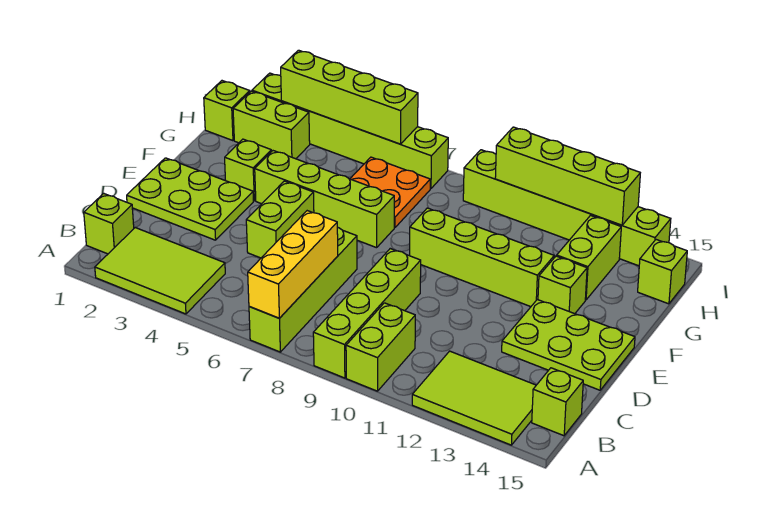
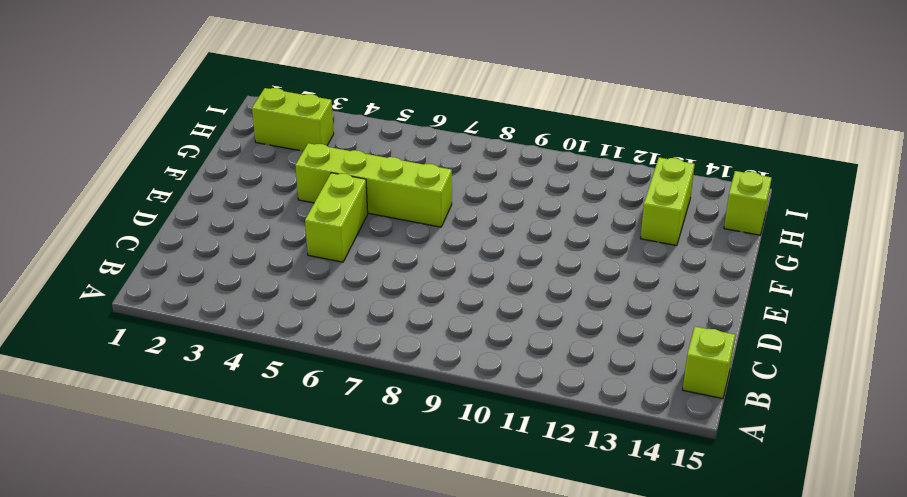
none -> lime 2x3 tile [95,228,225,314]
none -> lime 1x4 brick [249,227,357,352]
none -> lime 1x4 brick [313,249,421,378]

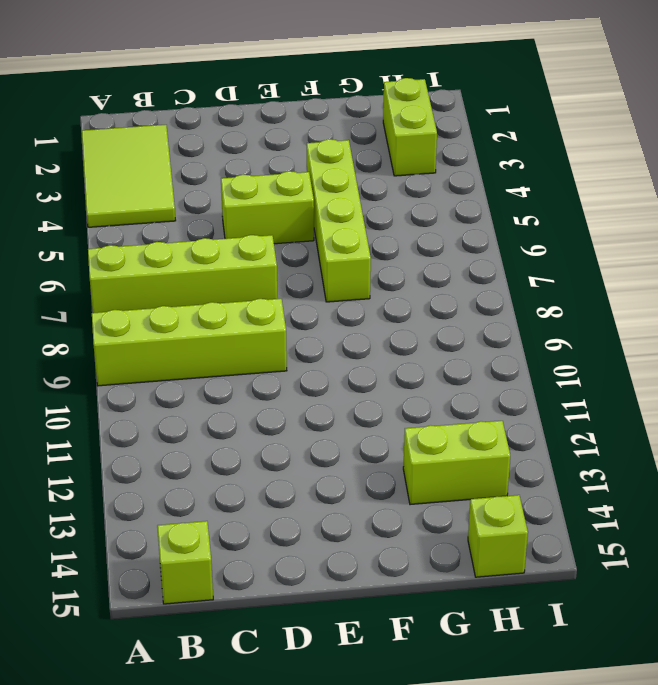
none -> lime 1x2 brick [346,303,415,391]
none -> lime 2x3 tile [412,351,536,445]
none -> lime 1x1 brick [84,193,134,254]

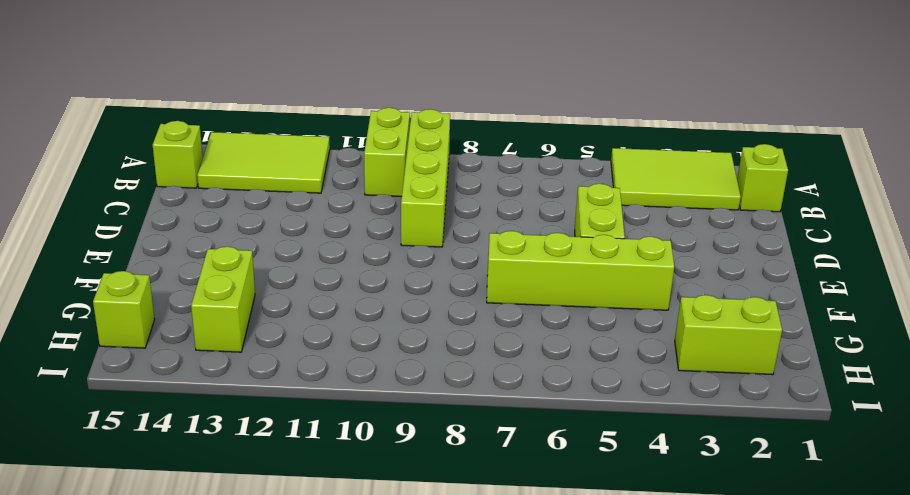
none -> lime 1x4 brick [249,227,357,352]
none -> lime 2x3 plate [127,158,253,240]
none -> lime 2x3 plate [502,300,635,390]

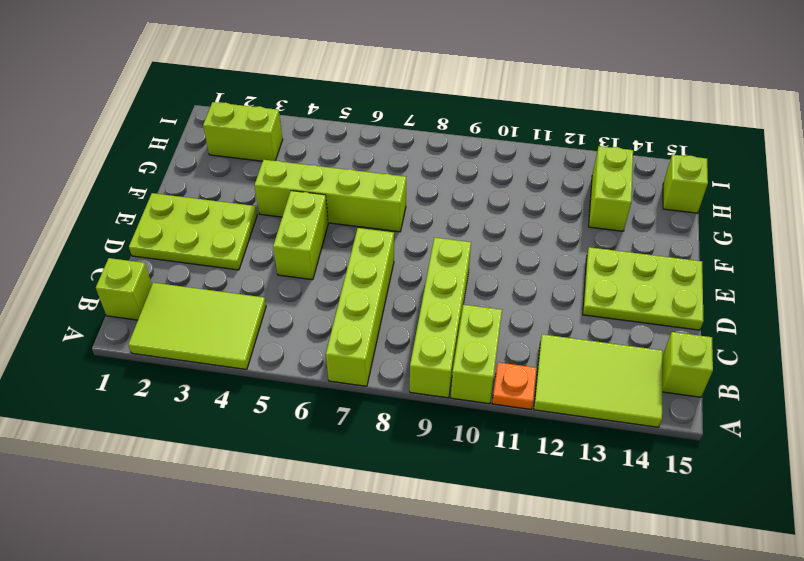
orange 1x1 plate [492,362,537,409] -> none
none -> lime 1x1 brick [225,139,272,201]
none -> lime 1x4 brick [410,208,554,307]
none -> lime 1x1 brick [538,256,587,314]

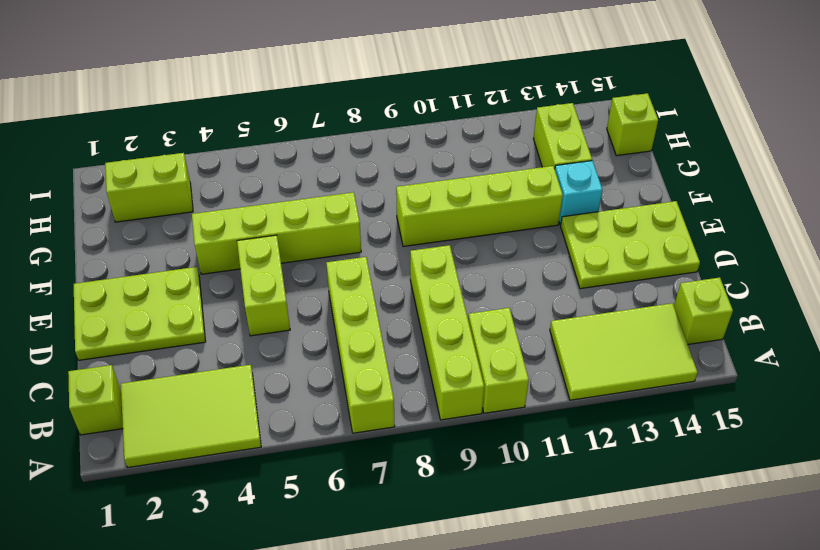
cyan 1x1 brick [555,161,603,225] -> lime 1x1 brick [538,256,587,314]
none -> lime 1x1 brick [225,139,272,201]
none -> orange 2x2 plate [350,157,430,228]
none -> lime 1x1 brick [204,81,250,141]

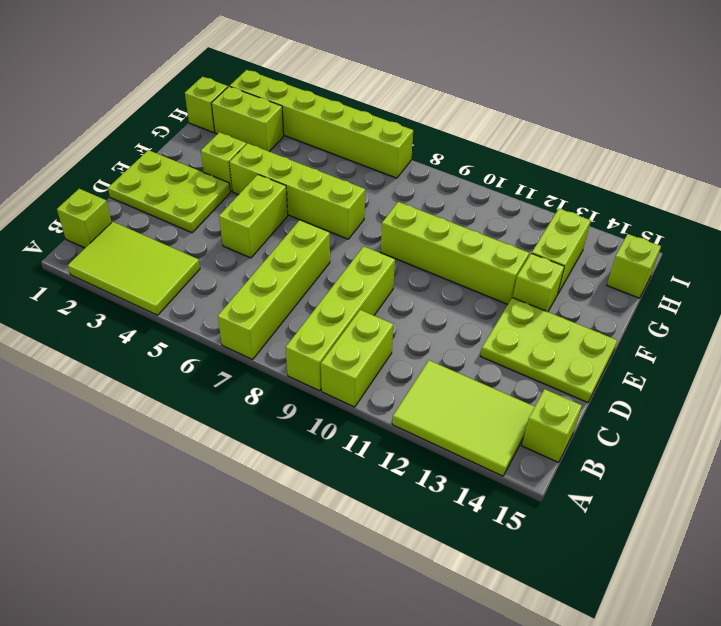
none -> orange 2x2 plate [350,157,430,228]
none -> lime 1x6 brick [463,150,671,266]
none -> yellow 1x3 brick [248,211,338,318]

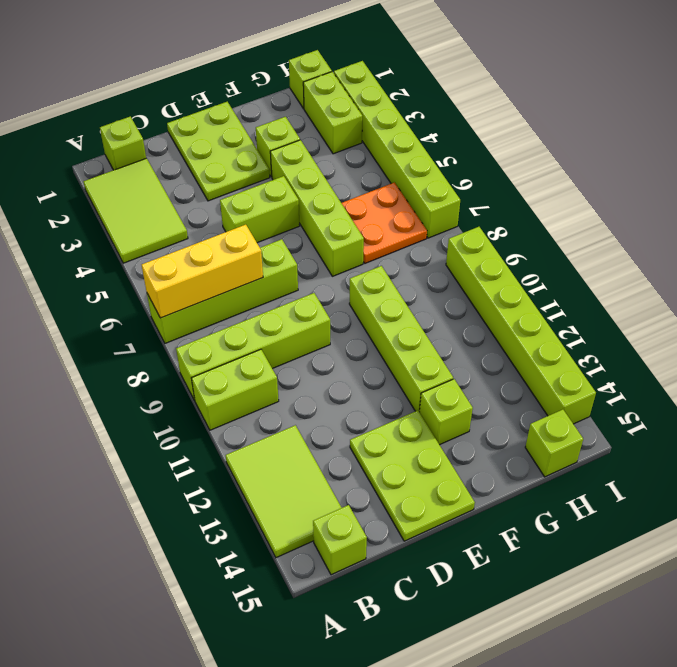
none -> lime 1x2 brick [557,215,621,300]
none -> lime 1x4 brick [281,50,418,144]
none -> lime 1x4 brick [495,127,640,225]

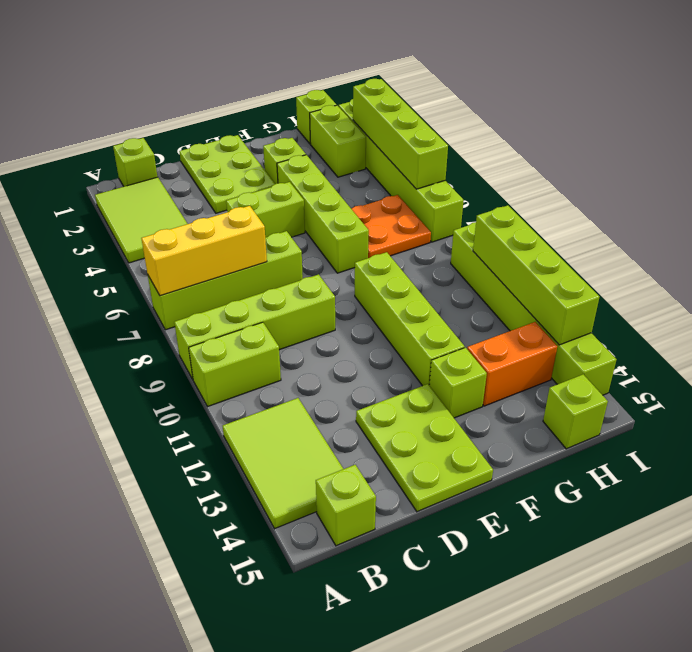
orange 1x2 brick [467,322,557,406] -> lime 1x2 brick [557,215,621,300]

